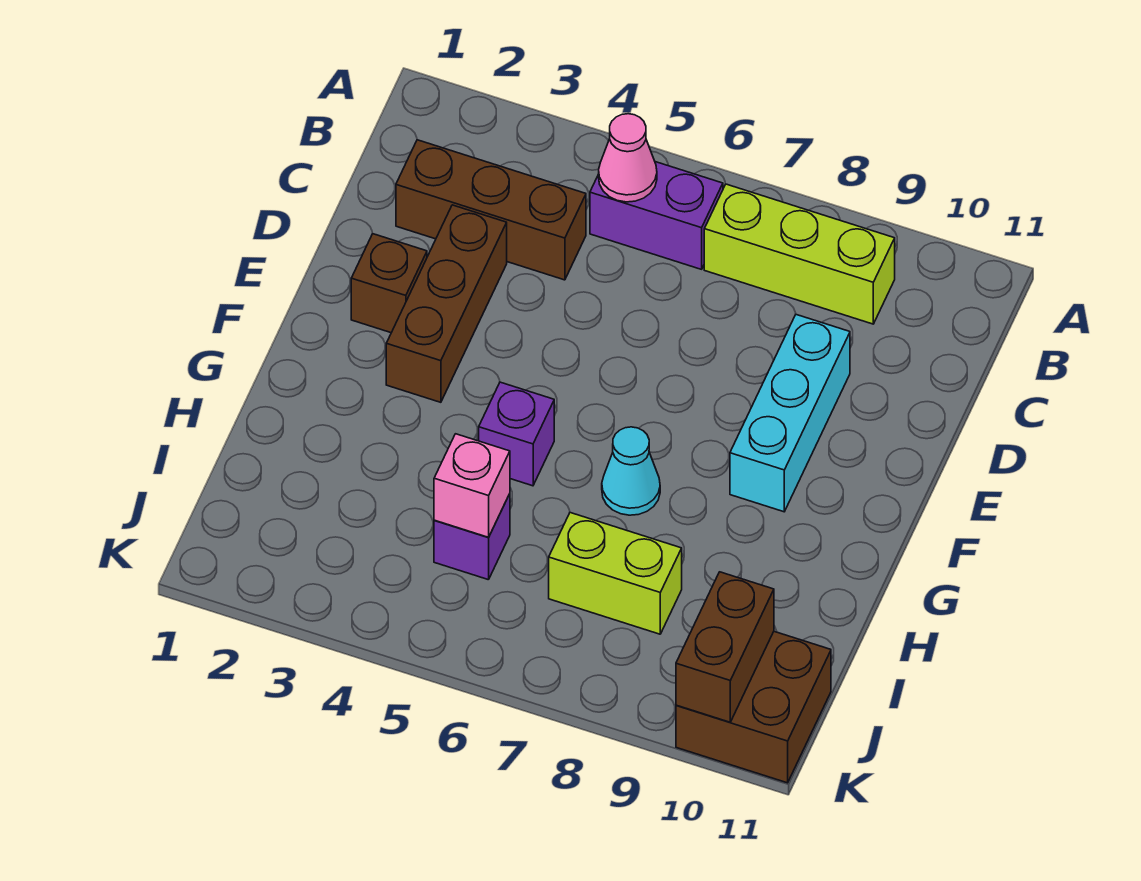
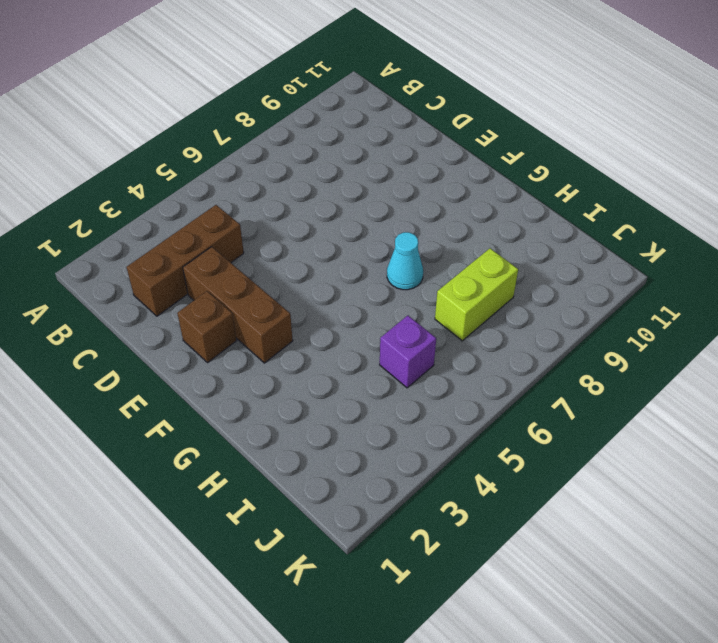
none -> purple 1x2 brick [590,162,723,269]
none -> lime 1x3 brick [704,184,895,324]
none -> cyan 1x3 brick [730,314,850,512]

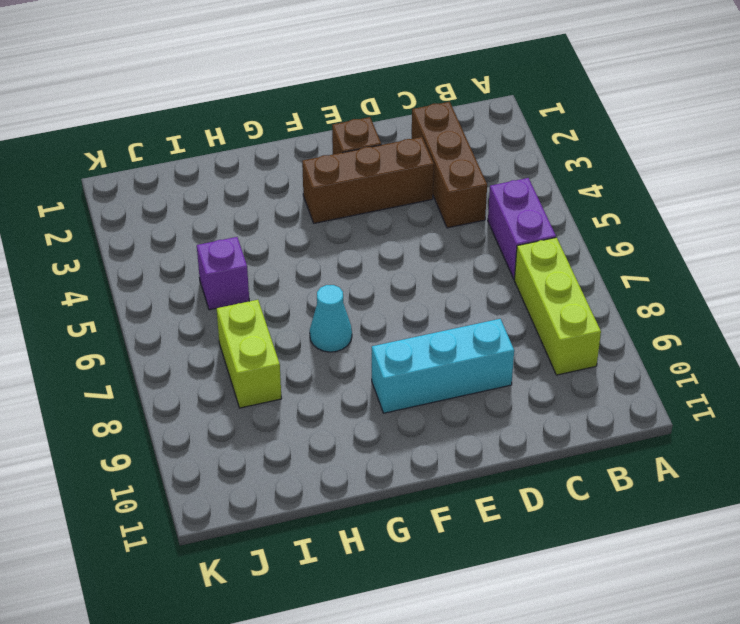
none -> purple 1x1 brick [479,382,554,486]
none -> brown 2x2 brick [676,632,831,783]
none -> pink 1x1 cone [599,114,657,202]

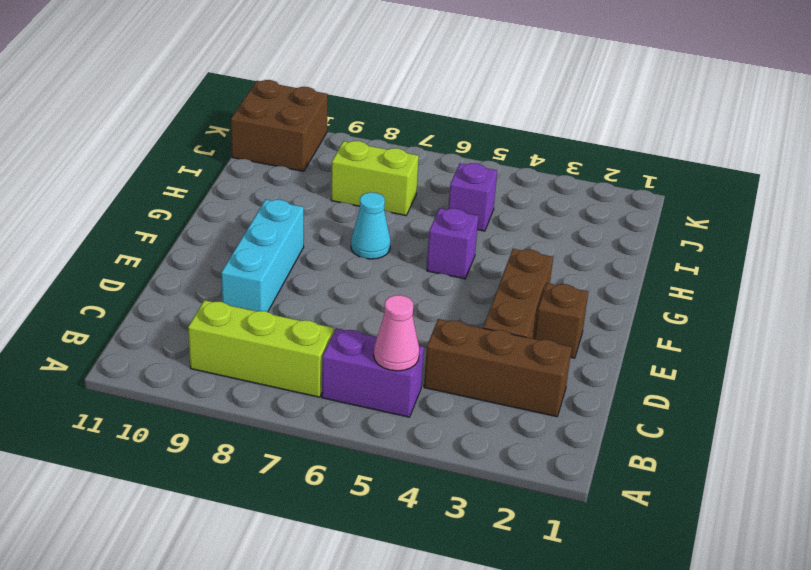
none -> pink 1x1 brick [434,434,510,537]
none -> brown 1x2 brick [676,572,774,722]

